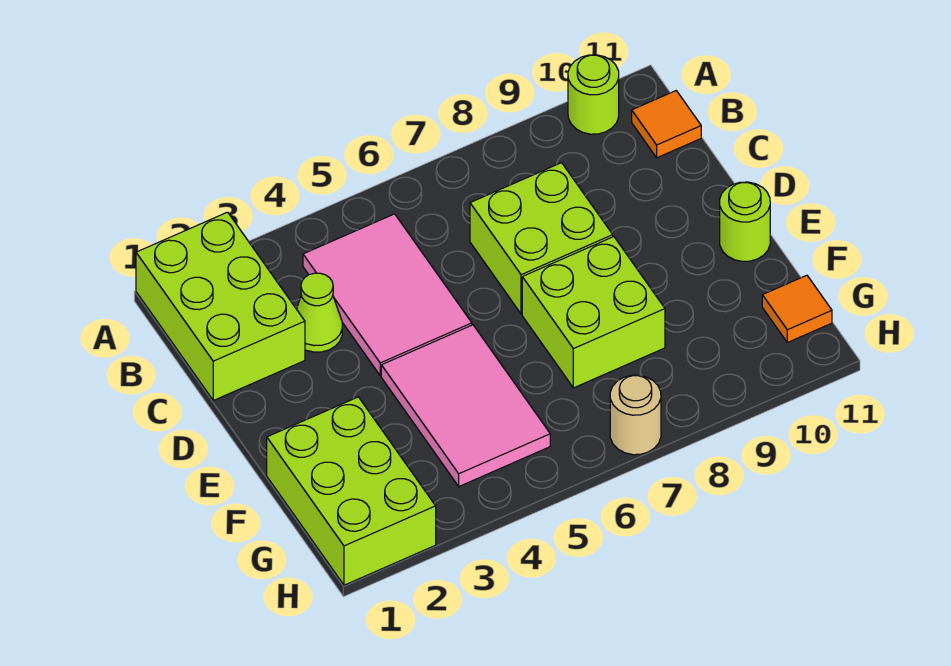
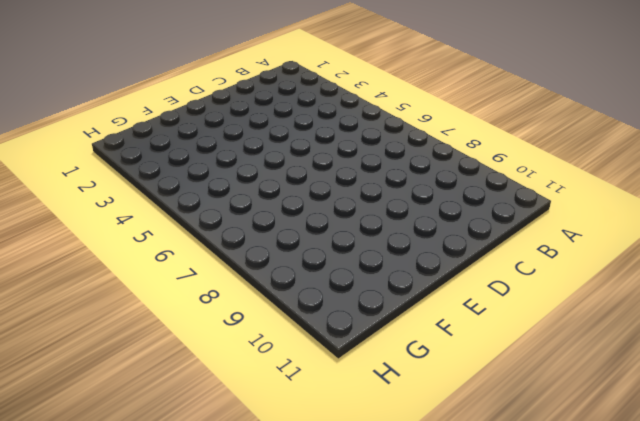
none -> lime 2x3 brick [136,212,305,400]
none -> lime 1x1 round brick [568,55,619,134]
none -> pink 2x3 tile [303,214,472,376]

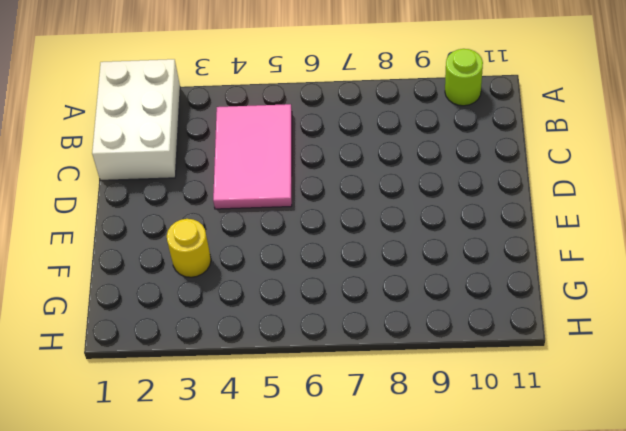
white 2x3 brick [92,59,180,180] -> lime 2x3 brick [136,212,305,400]
yellow 1x1 round brick [167,219,211,277] -> none
none -> orange 1x1 tile [632,91,701,158]
none -> lime 1x1 cone [297,273,342,352]
none -> lime 2x2 brick [470,163,613,314]

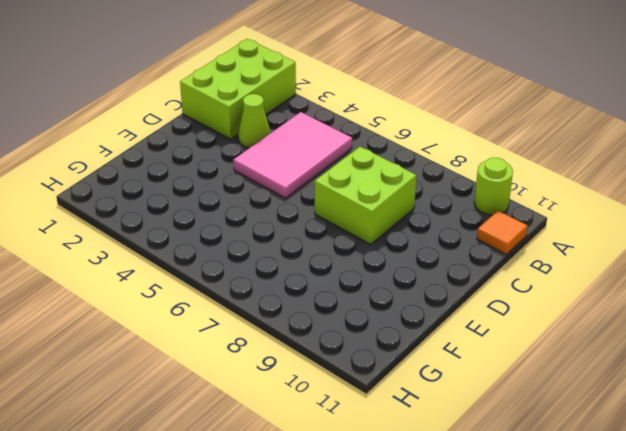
none -> pink 2x3 tile [381,325,550,486]
none -> lime 2x2 brick [522,237,665,388]
none -> lime 1x1 round brick [720,182,770,261]

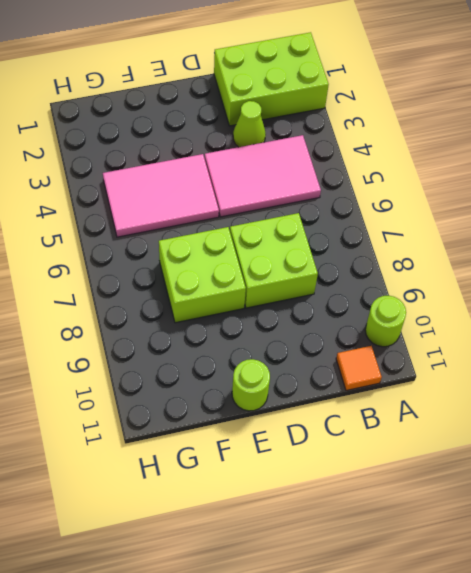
none -> lime 2x3 brick [267,397,436,585]
none -> orange 1x1 tile [762,275,832,343]
none -> tan 1x1 round brick [610,375,661,455]

